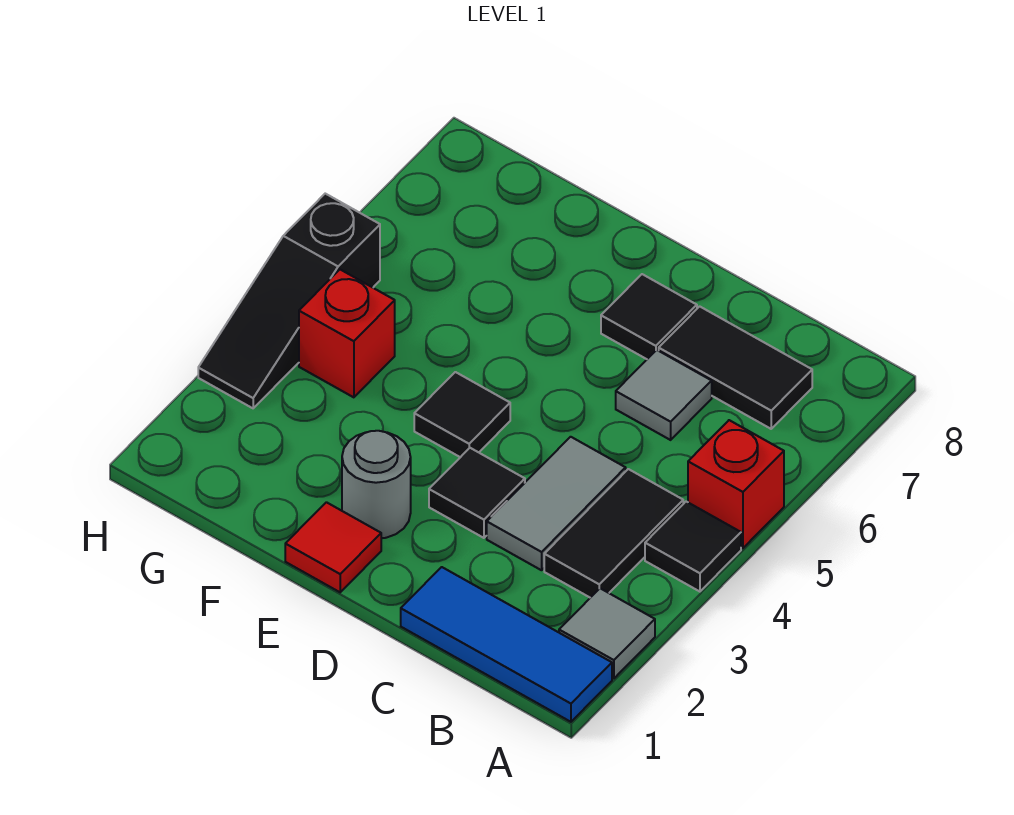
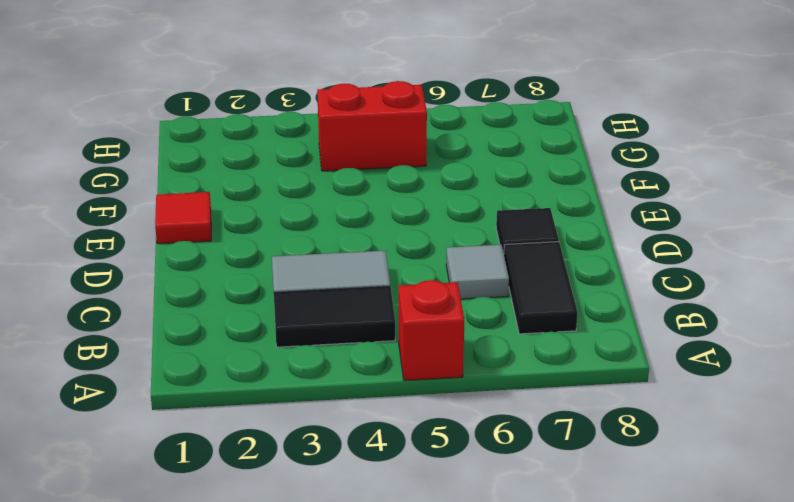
red 1x2 brick [317,81,427,171] -> red 1x1 brick [299,270,395,397]
none -> blue 1x3 tile [401,567,612,722]
none -> grey 1x1 tile [559,588,655,678]
none -> black 1x1 tile [645,502,741,592]

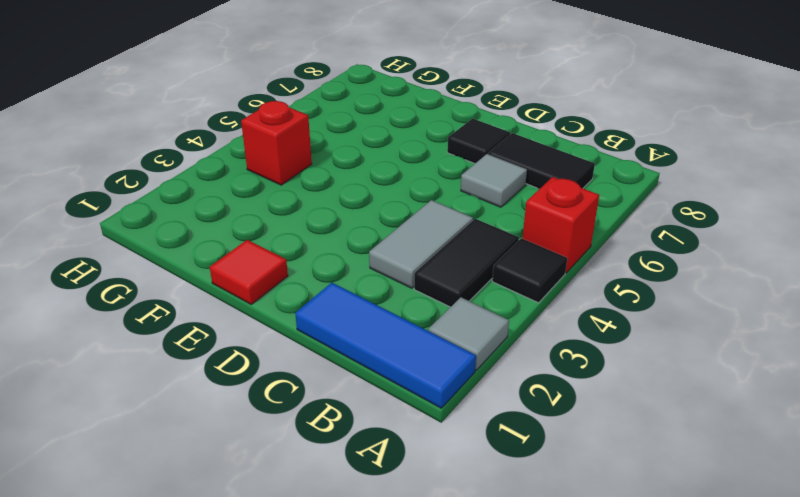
none -> black 1x1 tile [429,448,525,538]
none -> grey 1x1 round brick [342,431,411,538]
none -> black 1x1 tile [414,372,510,457]

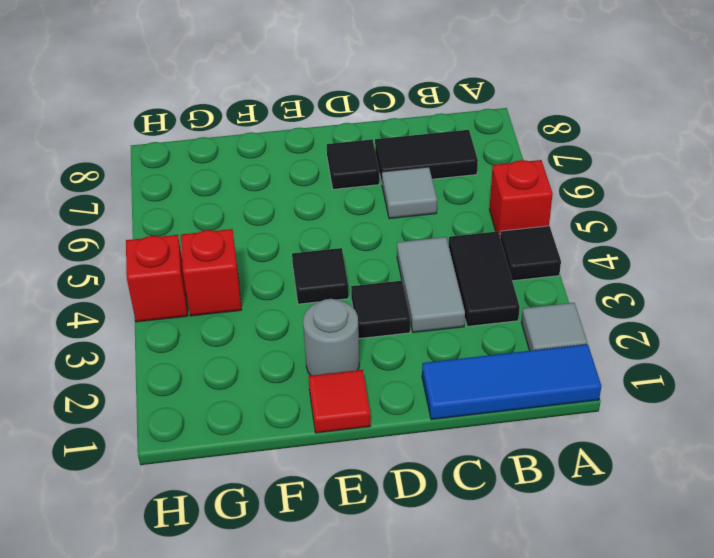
red 1x1 brick [126,235,188,322] -> black 1x3 slope [198,194,380,408]

